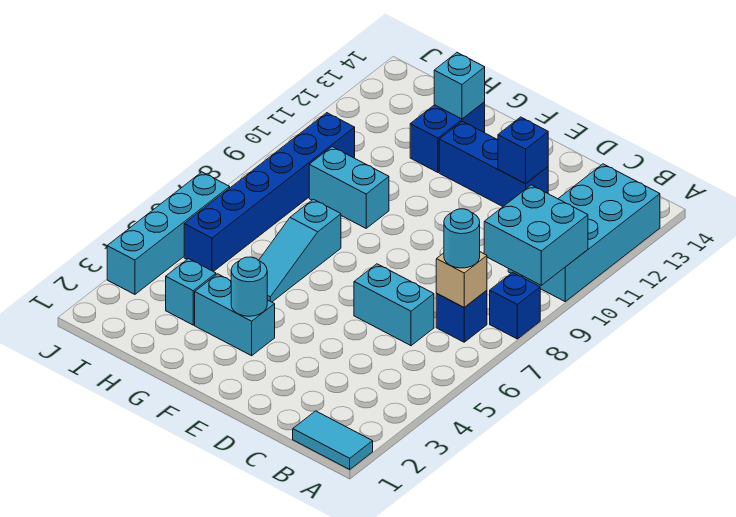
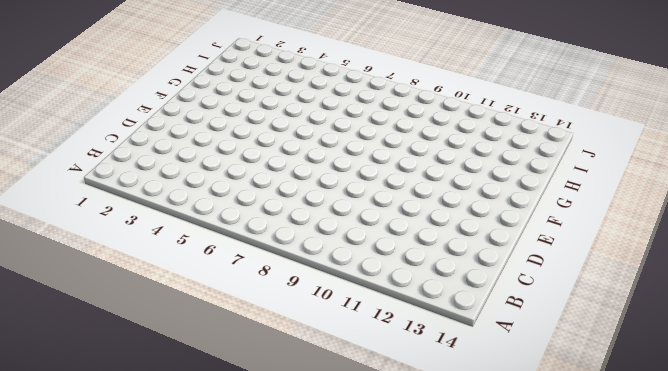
none -> cyan 1x2 tile [293,411,373,469]
none -> blue 1x1 brick [490,273,540,339]
none -> cyan 2x4 brick [508,164,660,301]

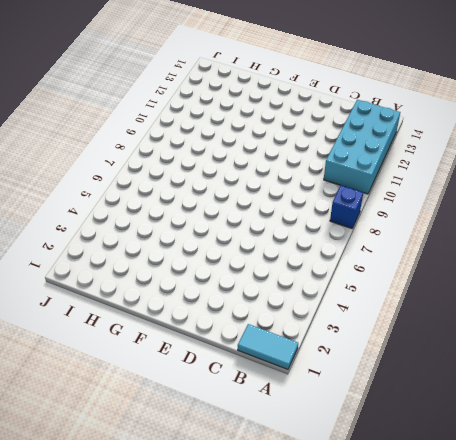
none -> blue 1x1 brick [436,290,487,342]
none -> cyan 1x2 brick [354,264,434,346]
none -> blue 1x3 brick [439,121,548,206]

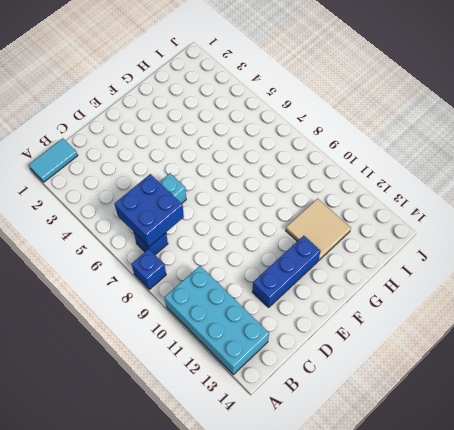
blue 2x2 brick [114,174,184,247] -> tan 1x1 brick [436,252,487,307]
tan 2x2 tile [286,199,351,261] -> blue 1x2 brick [410,102,485,172]
none -> cyan 1x2 brick [195,274,275,356]
none -> cyan 1x3 slope [259,199,341,302]
none -> cyan 1x2 brick [309,147,389,228]

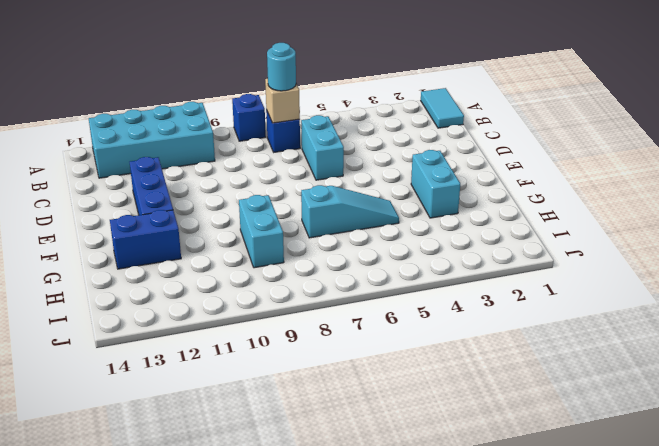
none -> cyan 1x1 brick [166,259,216,325]
none -> blue 1x6 brick [184,113,355,272]
none -> cyan 1x4 brick [107,172,230,294]

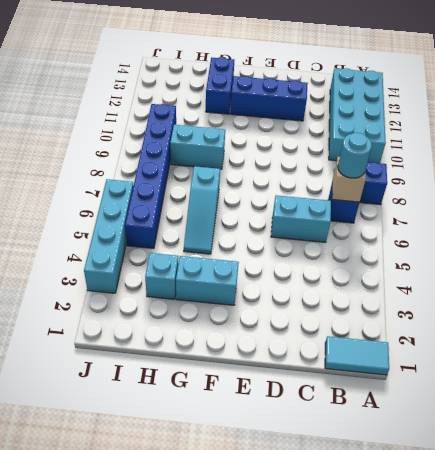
none -> cyan 2x2 brick [484,185,588,285]
none -> blue 1x1 brick [498,117,548,184]
none -> cyan 1x1 round brick [231,257,267,316]

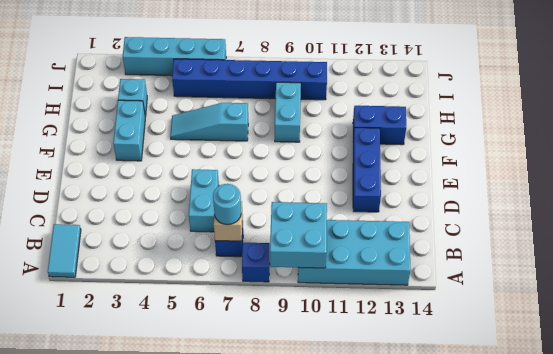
none -> blue 1x1 brick [498,117,548,184]
none -> cyan 1x1 round brick [231,257,267,316]
none -> cyan 1x1 brick [434,53,485,119]

